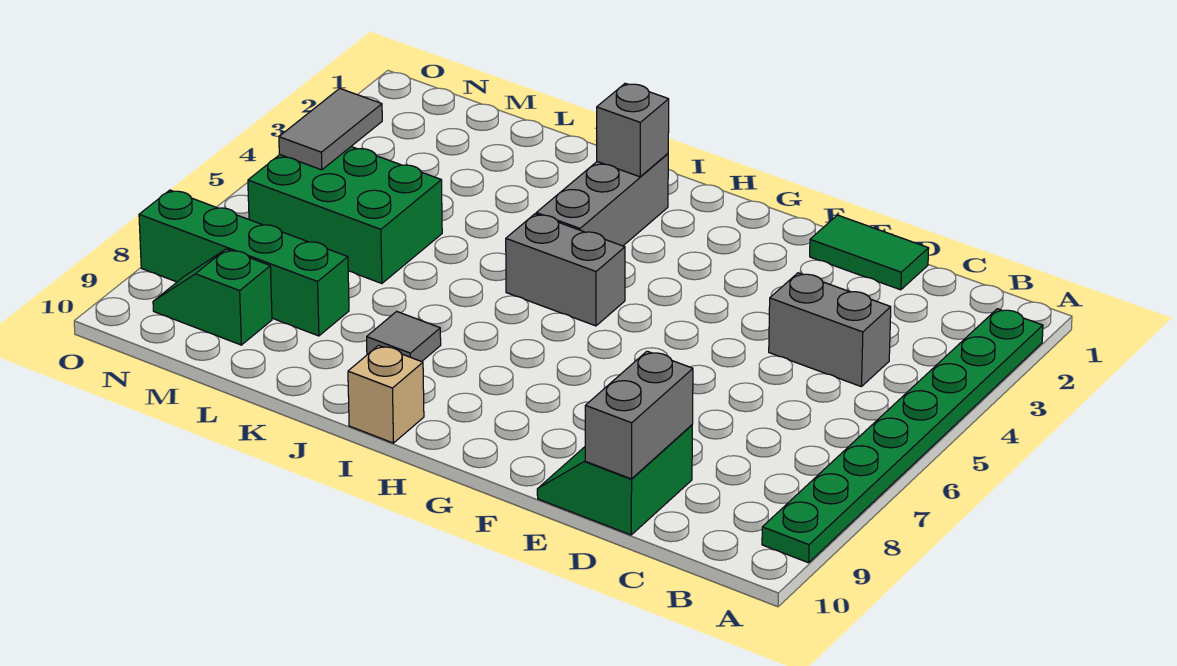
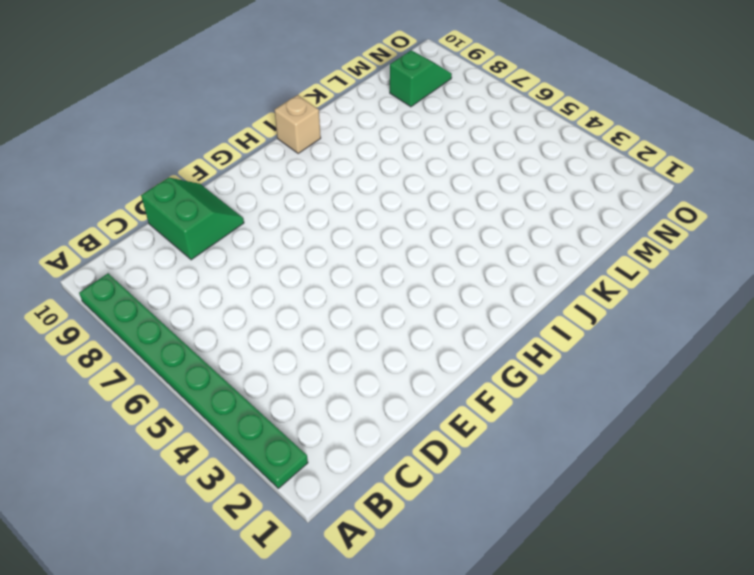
none -> grey 1x2 brick [769,273,891,387]
none -> green 1x2 tile [810,215,929,290]
none -> grey 1x2 brick [506,214,625,326]

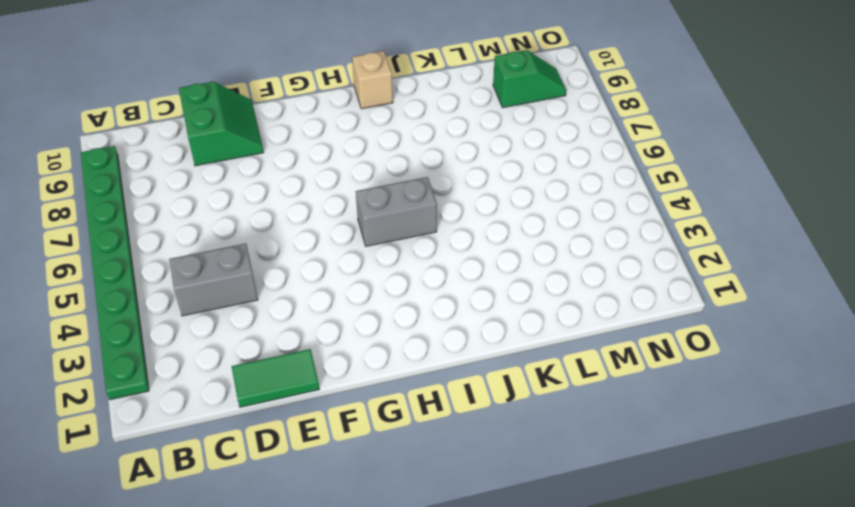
none -> grey 1x3 brick [536,154,668,246]
none -> grey 1x1 tile [367,311,441,362]
none -> green 2x3 brick [248,147,442,283]

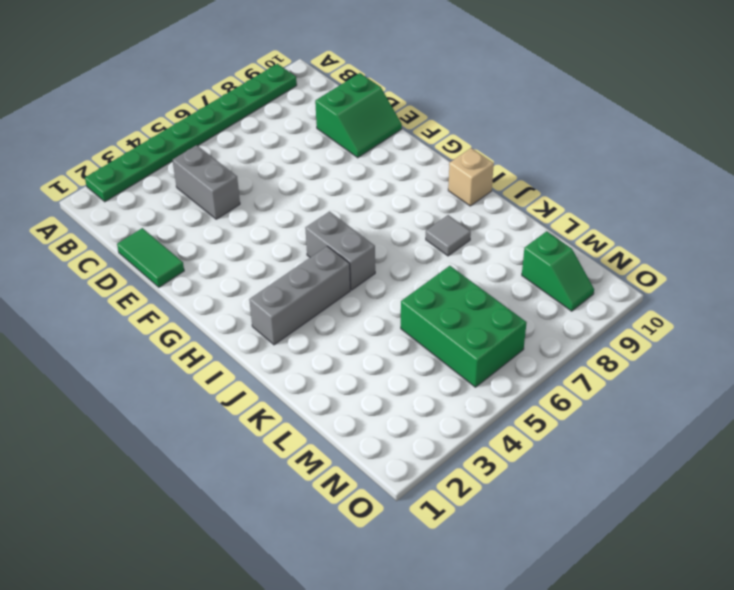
none -> green 1x4 brick [139,190,349,336]
none -> grey 1x2 brick [585,351,693,479]
none -> grey 1x1 brick [597,83,669,177]

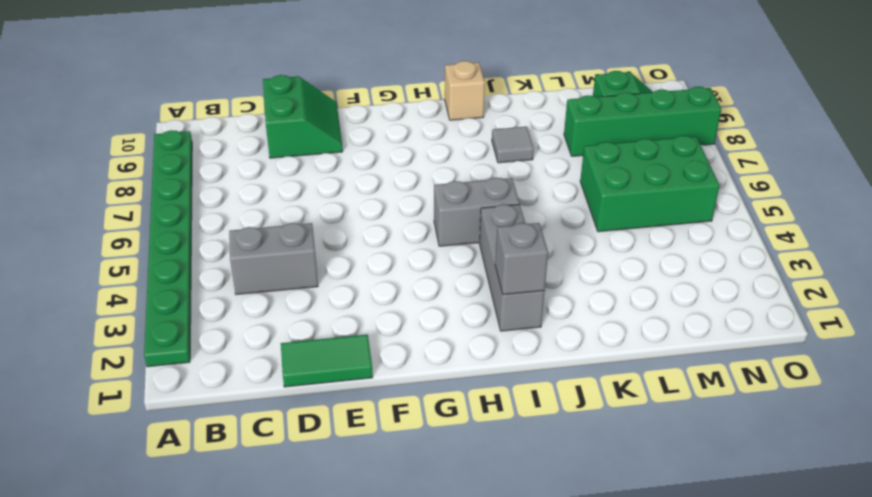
none -> grey 1x2 brick [585,351,693,479]
none -> grey 1x2 tile [279,88,382,170]

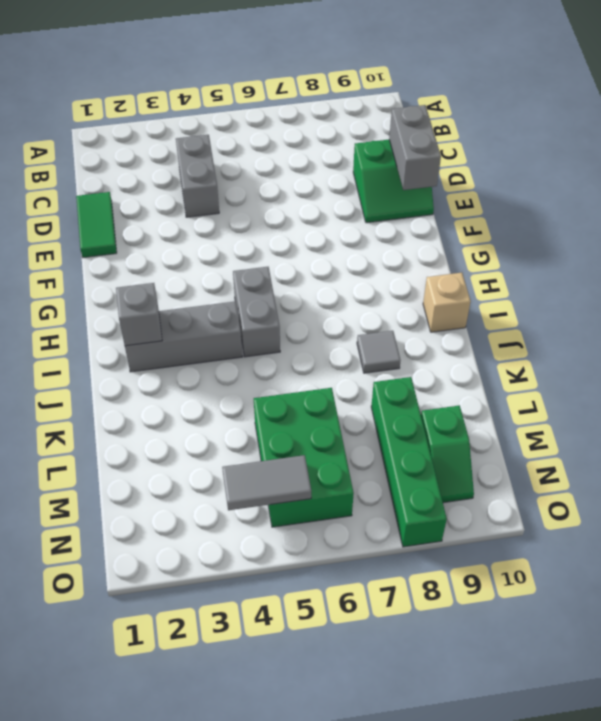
grey 1x2 brick [389,105,441,190] -> grey 1x2 brick turned to [585,351,693,479]
none -> green 1x8 plate [762,309,1043,563]

